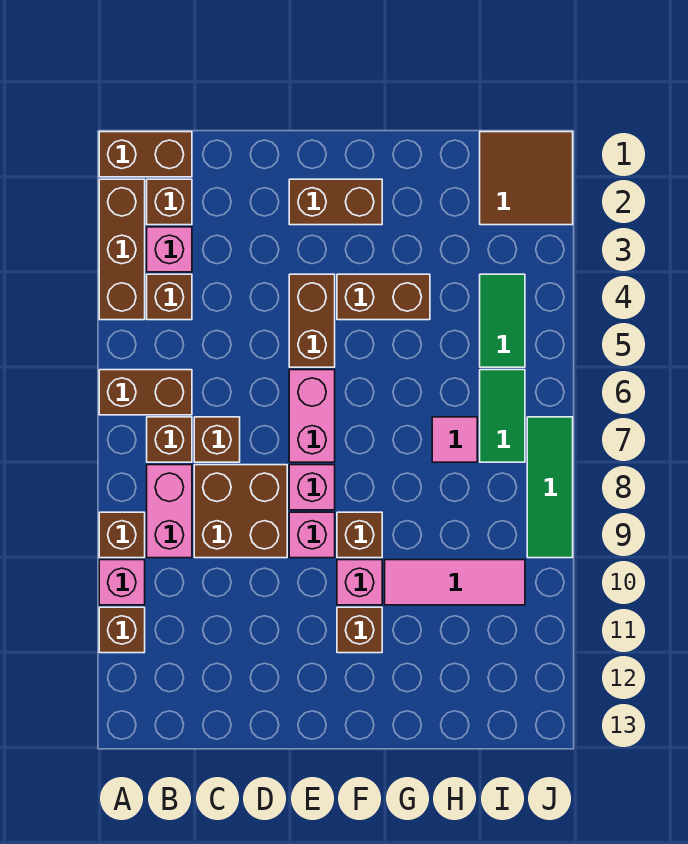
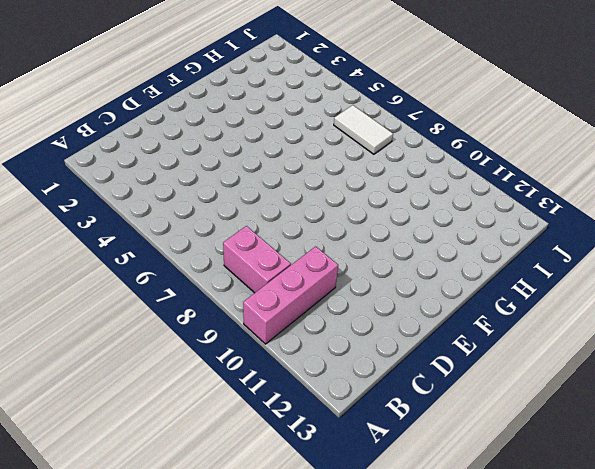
pink 1x3 brick [243,246,338,344] -> pink 1x1 brick [99,560,145,605]
white 1x2 tile [334,105,393,154] -> green 1x2 tile [480,370,525,462]
none -> brown 1x2 brick [99,132,192,177]
none -> brown 1x3 brick [99,179,145,320]
none -> brown 1x2 brick [99,370,192,415]

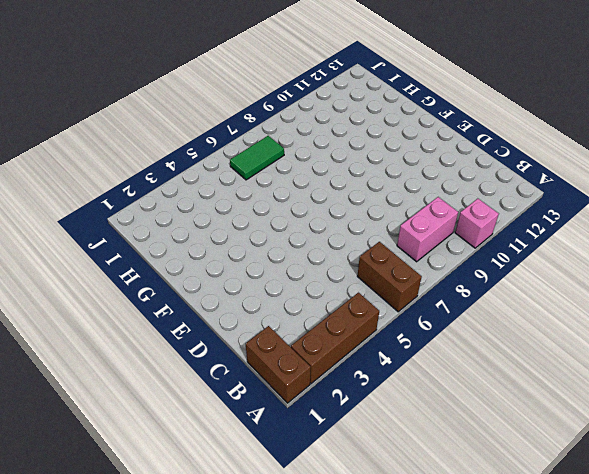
none -> brown 1x1 brick [99,512,145,558]
none -> brown 1x1 brick [99,607,145,653]
none -> brown 1x1 brick [147,179,192,225]

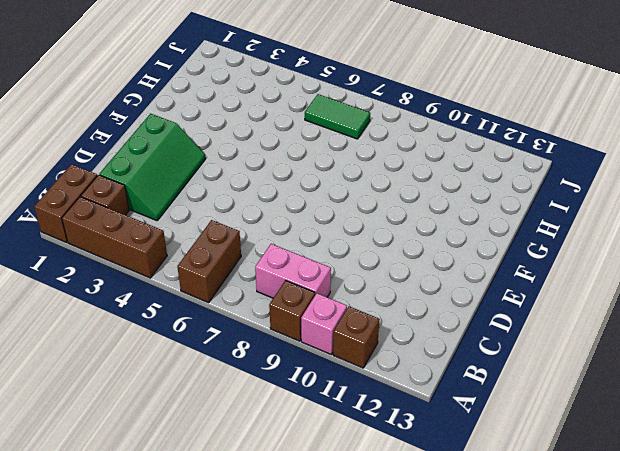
green 2x3 slope [99,114,206,221] -> brown 1x2 brick [289,179,382,225]
none -> pink 1x1 brick [147,227,192,272]
none -> brown 1x1 brick [147,274,192,320]
none -> brown 1x1 brick [147,417,192,462]

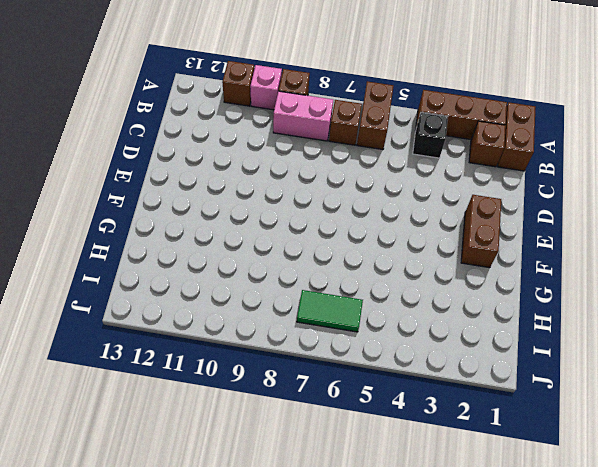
black 1x1 brick [413,113,448,158] -> brown 1x1 brick [147,274,192,320]
none -> pink 1x1 brick [147,227,192,272]
none -> brown 1x1 brick [194,417,240,462]
none -> brown 2x2 brick [194,465,287,558]

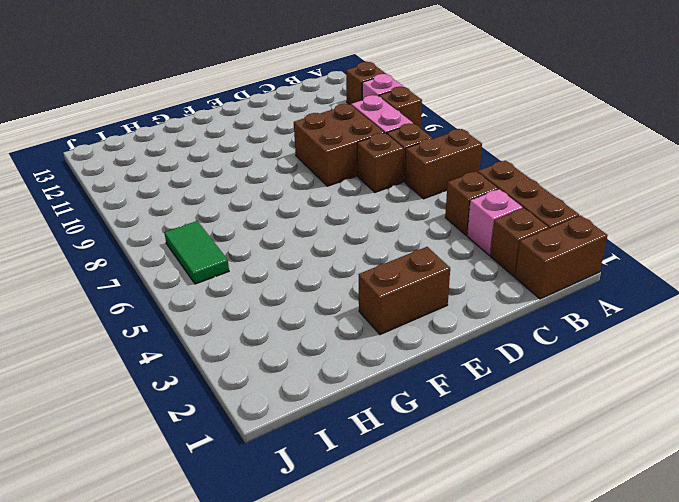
none -> brown 1x2 brick [289,274,335,367]
none -> pink 1x2 brick [289,370,335,462]
none -> pink 1x1 brick [289,465,335,510]

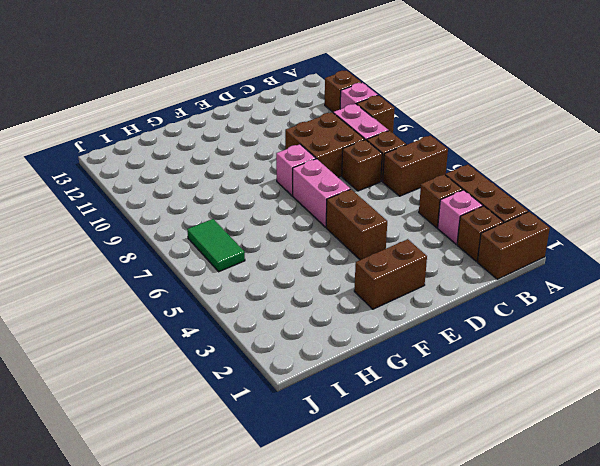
none -> pink 1x1 brick [289,512,335,558]
none -> brown 1x2 brick [337,274,430,320]
none -> brown 1x1 brick [337,512,382,558]

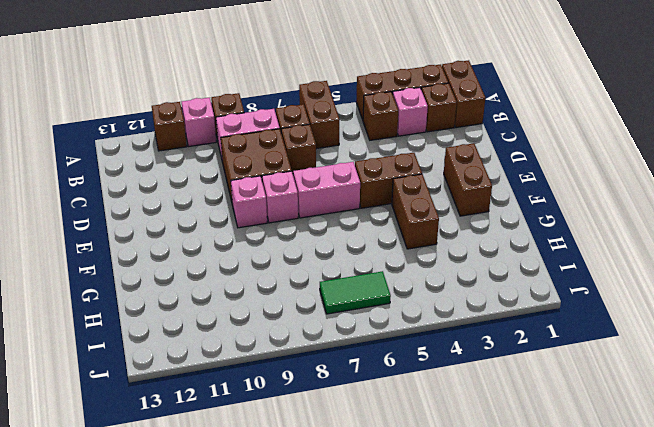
none -> brown 1x1 brick [337,512,382,558]
none -> pink 1x1 brick [337,560,382,605]
none -> brown 1x1 brick [337,607,382,653]

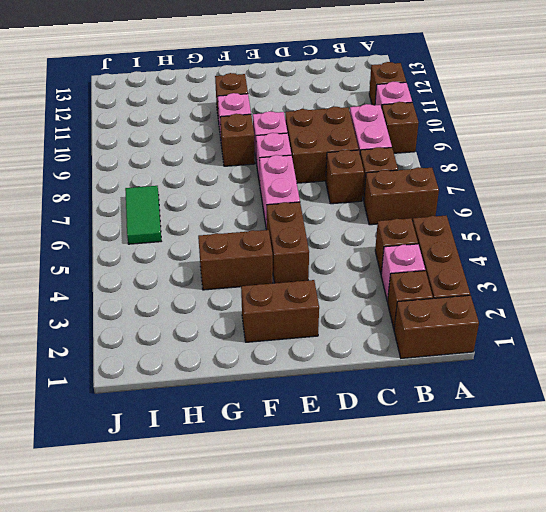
none -> pink 1x3 tile [385,560,525,605]
none -> pink 1x1 tile [432,417,477,462]
none -> brown 2x2 tile [480,132,573,225]

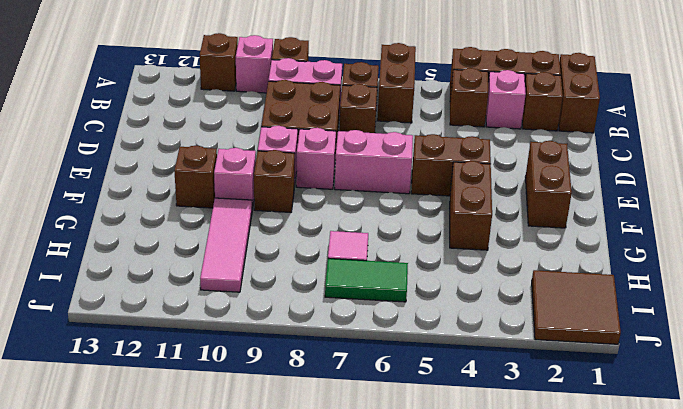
none -> green 1x2 tile [480,274,525,367]
none -> green 1x3 tile [527,417,573,558]

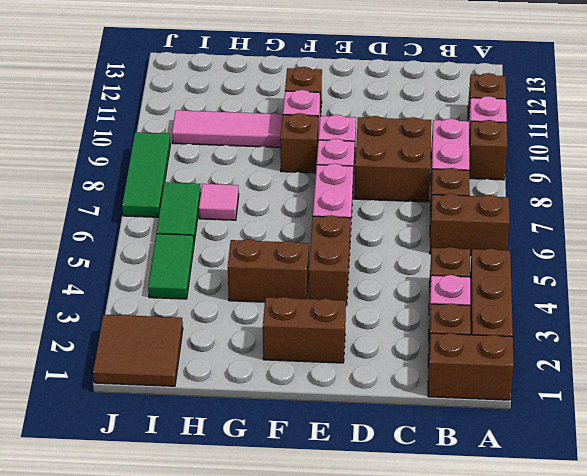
none -> brown 1x1 brick [194,417,240,462]

